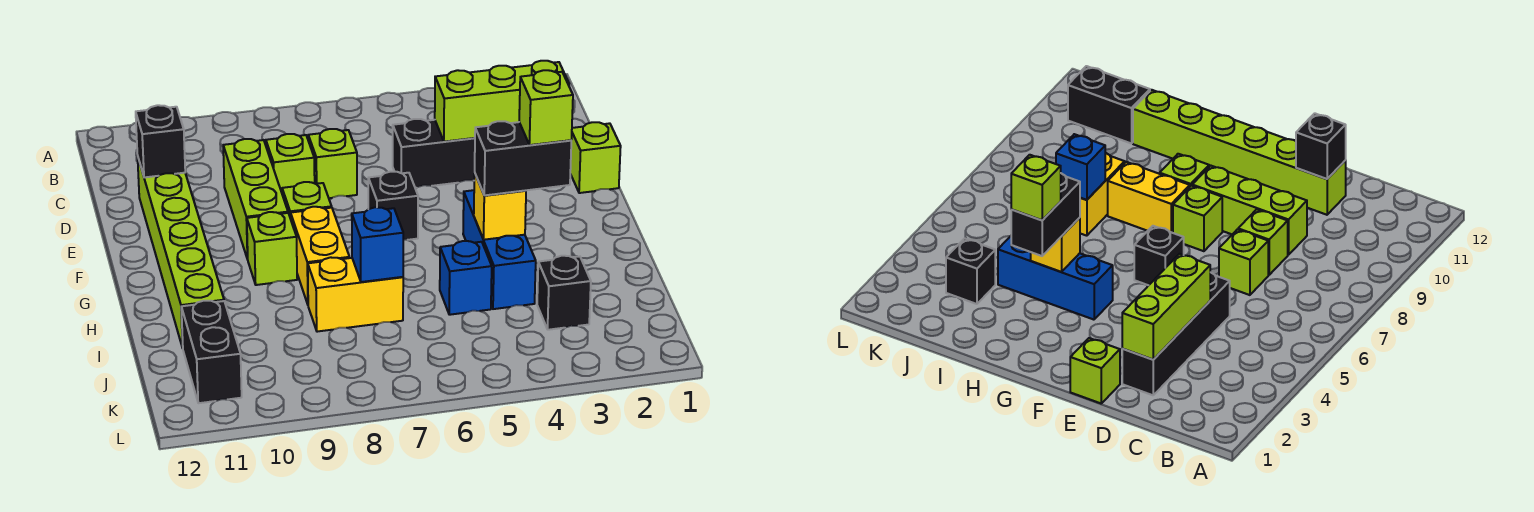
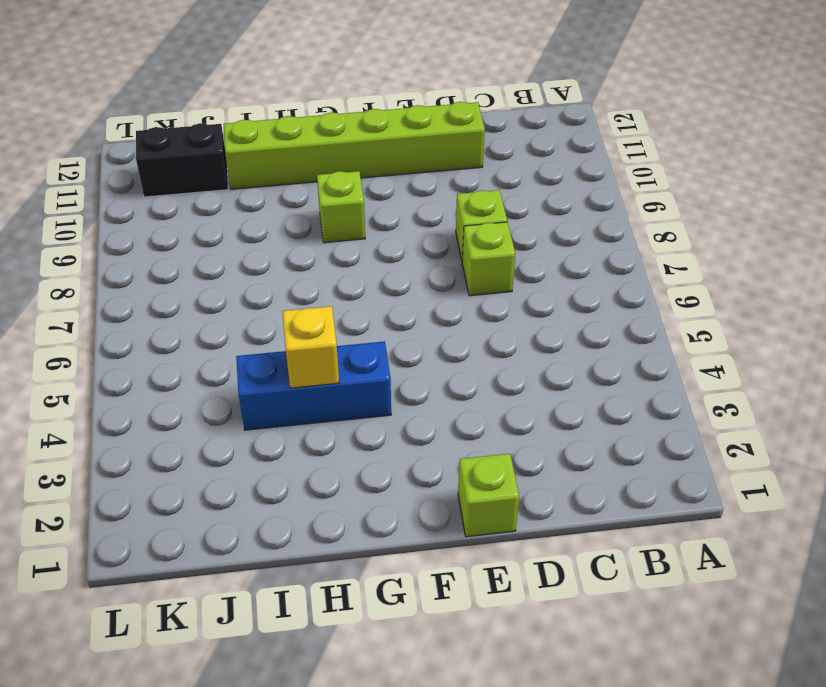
none -> black 1x4 brick [393,119,475,188]
none -> lime 1x3 brick [223,139,288,259]
none -> black 1x1 brick [368,172,418,240]

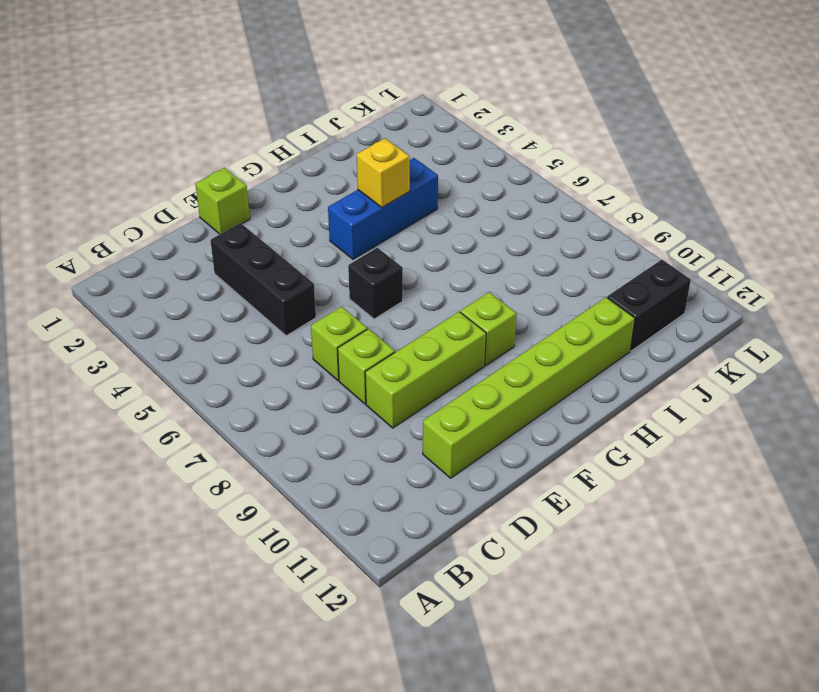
black 1x3 brick [210,223,316,336] -> black 1x4 brick [393,119,475,188]
none -> lime 1x1 brick [282,182,332,219]
none -> yellow 1x2 brick [291,207,349,304]
none -> blue 1x1 brick [440,241,492,315]

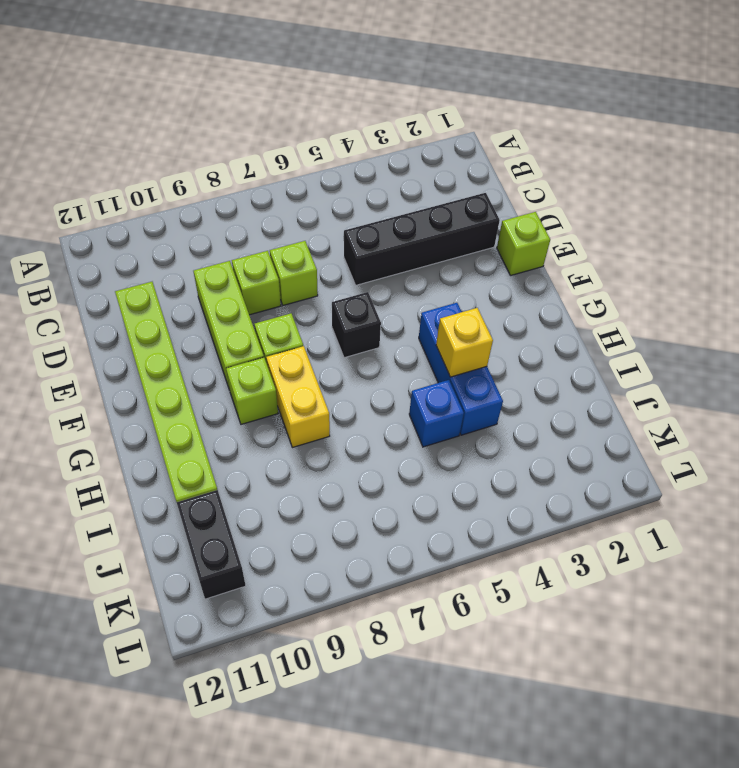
none -> yellow 1x2 brick [308,257,403,332]
none -> black 1x1 brick [537,256,591,330]
none -> lime 1x3 brick [435,61,569,142]

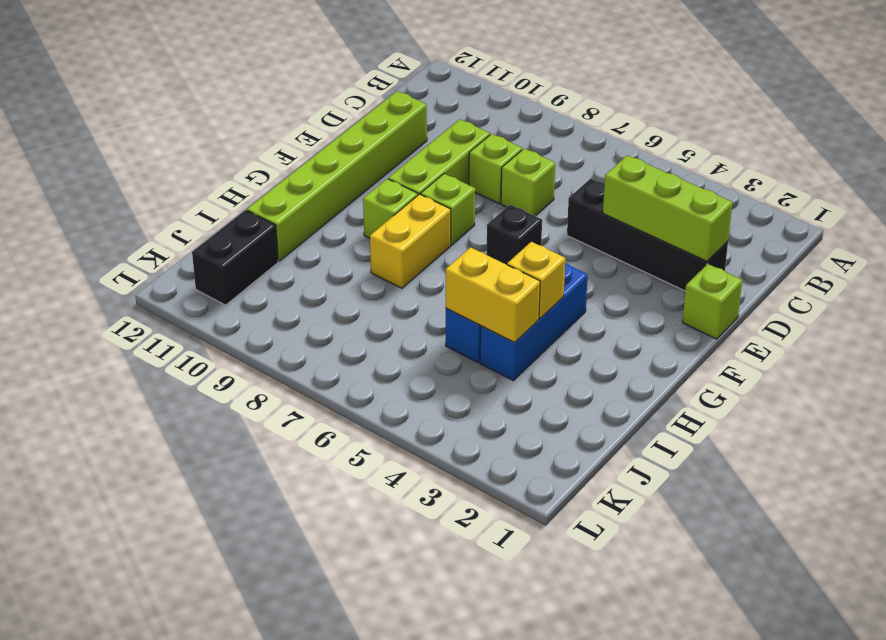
yellow 1x2 brick [446,247,540,343] -> yellow 1x2 brick moved to [308,257,403,332]
none -> black 1x1 brick [537,256,591,330]
none -> black 1x1 brick [136,105,185,177]
none -> blue 1x1 brick [352,207,403,282]

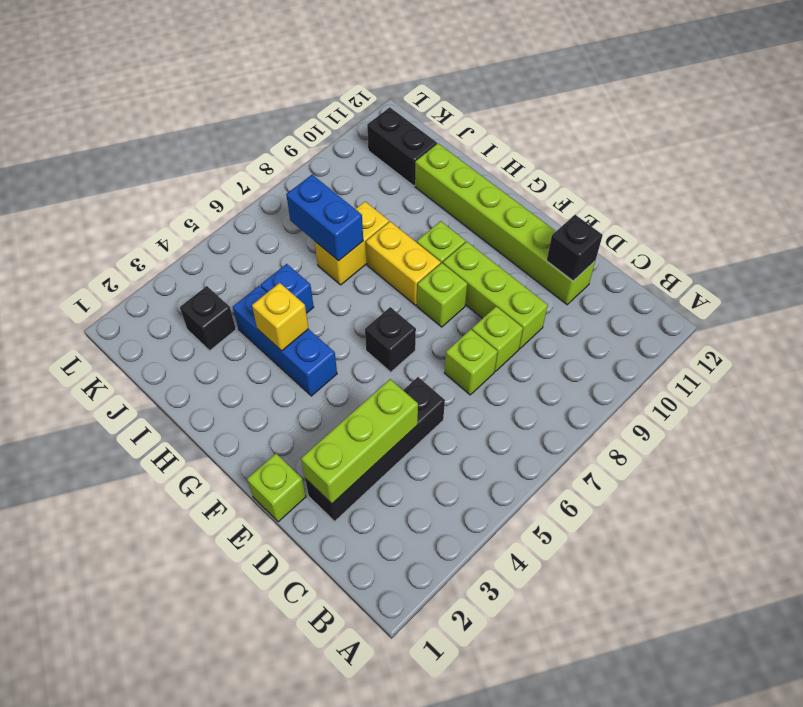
blue 1x2 brick [286,175,363,261] -> blue 1x1 brick [352,207,403,282]
none -> black 1x2 brick [475,121,571,195]
none -> lime 1x1 brick [519,70,573,145]

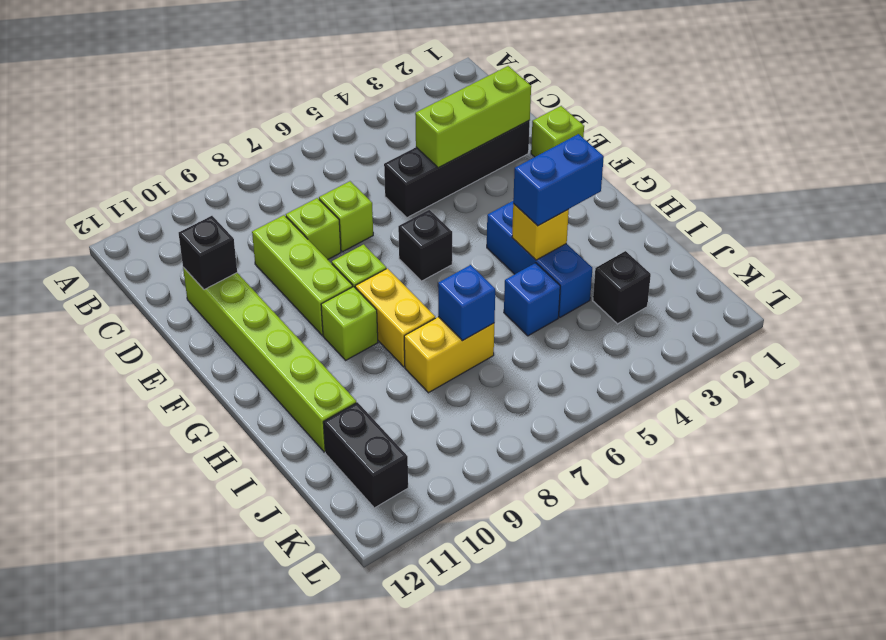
blue 1x2 brick [513,134,604,226] -> black 1x2 brick [475,121,571,195]
none -> lime 1x1 brick [519,70,573,145]

